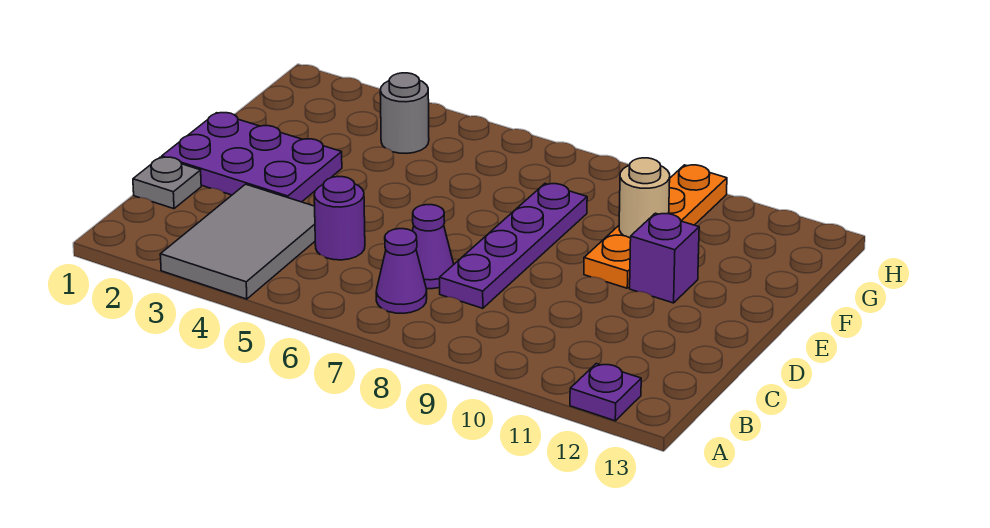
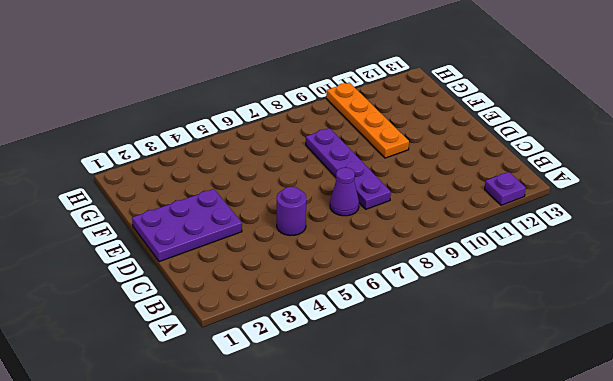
none -> grey 2x3 tile [160,184,315,299]
none -> purple 1x1 cone [376,229,427,313]
none -> grey 1x1 plate [133,157,201,209]

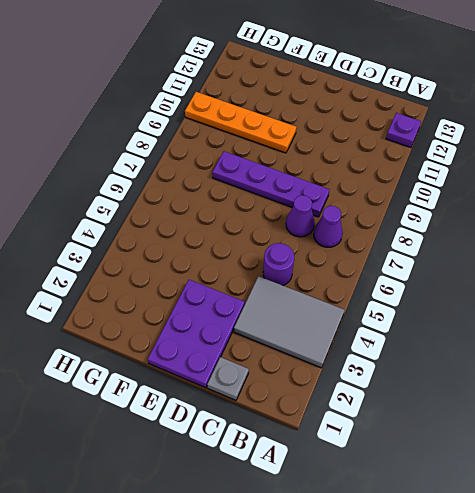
none -> purple 1x1 brick [630,213,699,303]
none -> grey 1x1 round brick [380,73,429,153]
none -> tan 1x1 round brick [619,158,670,238]

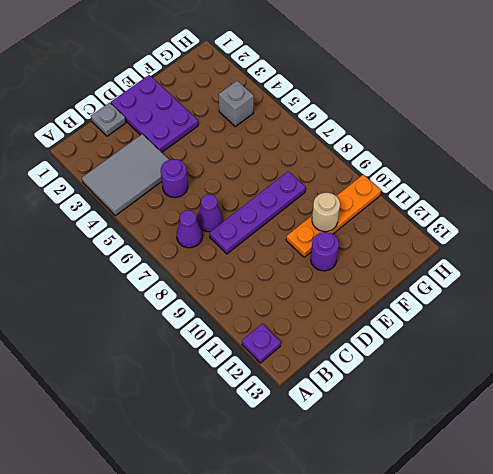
purple 1x1 round brick [311,232,339,271] -> purple 1x1 brick [630,213,699,303]
grey 1x1 brick [219,81,254,126] -> grey 1x1 round brick [380,73,429,153]

